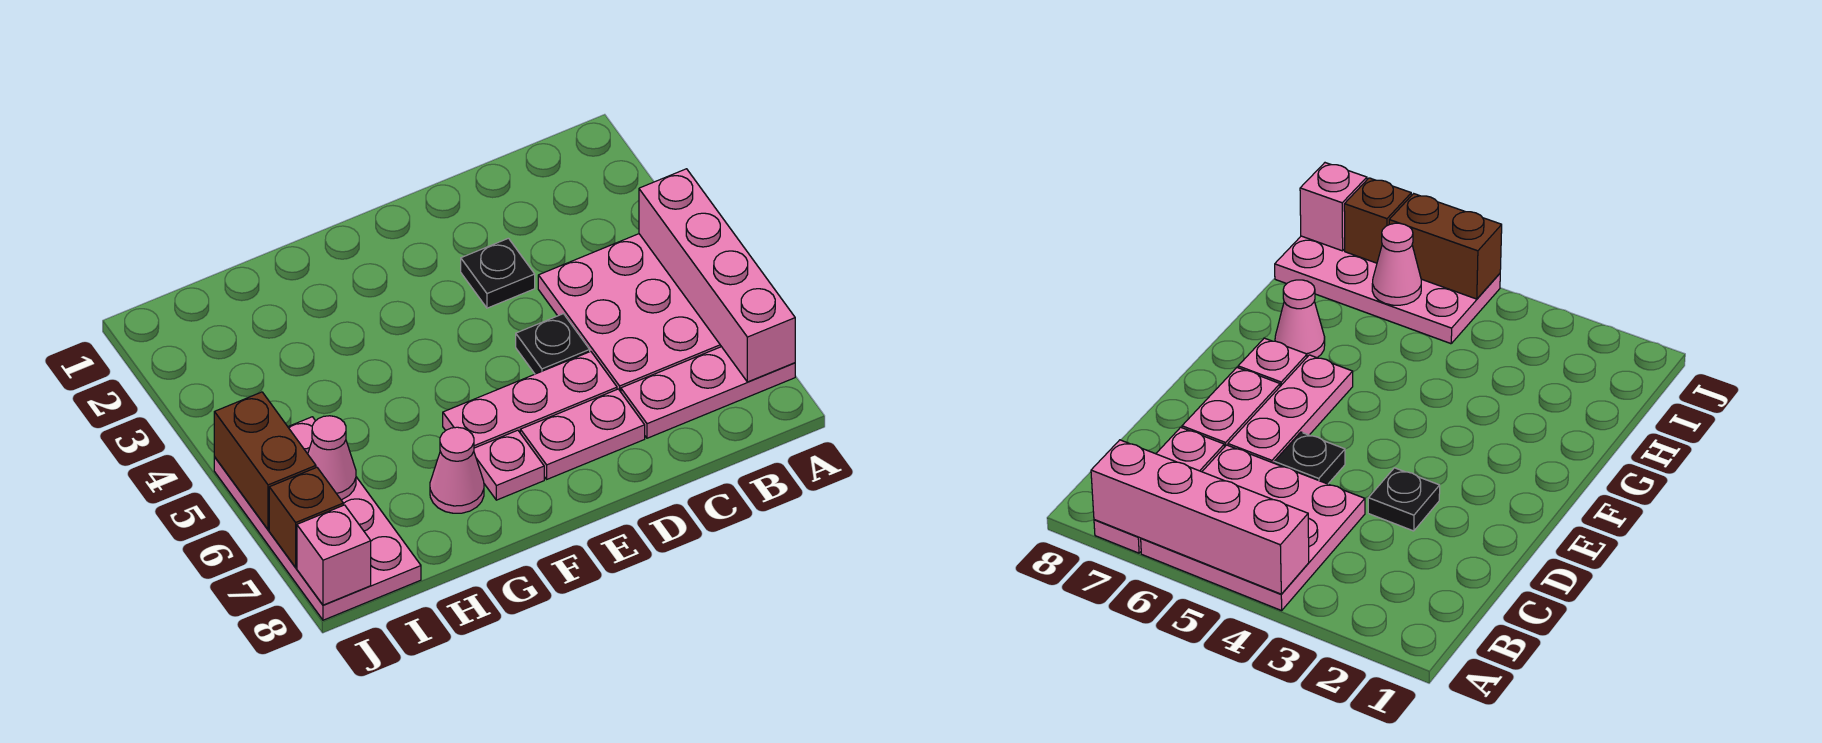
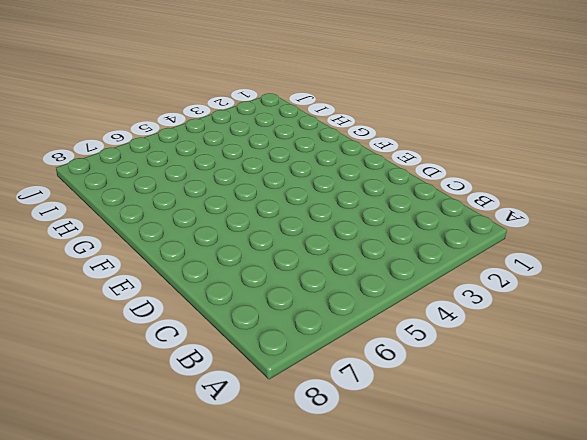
none -> pink 3x3 plate [538,234,721,392]
none -> pink 1x3 plate [621,347,795,438]
none -> black 1x1 plate [461,238,535,308]

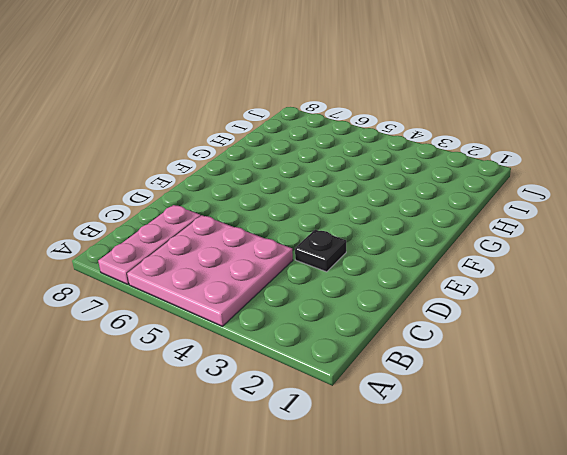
none -> black 1x1 plate [516,314,590,374]
none -> pink 1x3 plate [443,351,617,448]
none -> pink 1x2 plate [520,389,645,479]

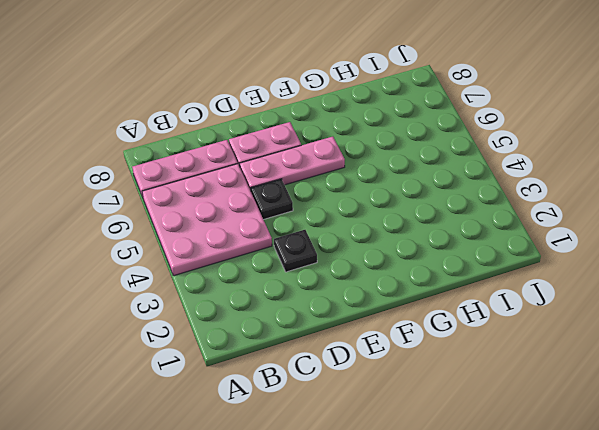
none -> pink 1x1 plate [474,430,544,500]
none -> pink 1x1 cone [430,427,484,513]
none -> pink 2x4 plate [214,417,421,620]

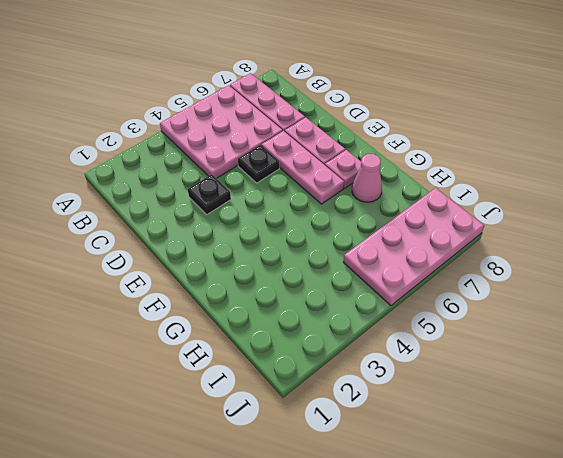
none -> pink 1x4 brick [639,169,795,382]
none -> pink 1x1 cone [308,416,356,500]
none -> brown 1x2 brick [214,392,316,530]

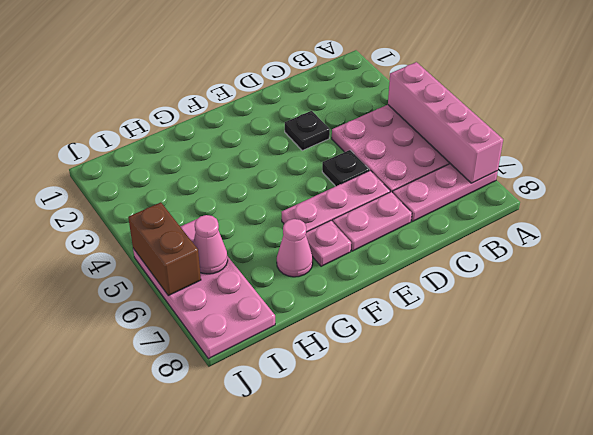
none -> brown 1x1 brick [269,467,343,567]
none -> pink 1x1 brick [297,505,371,605]

